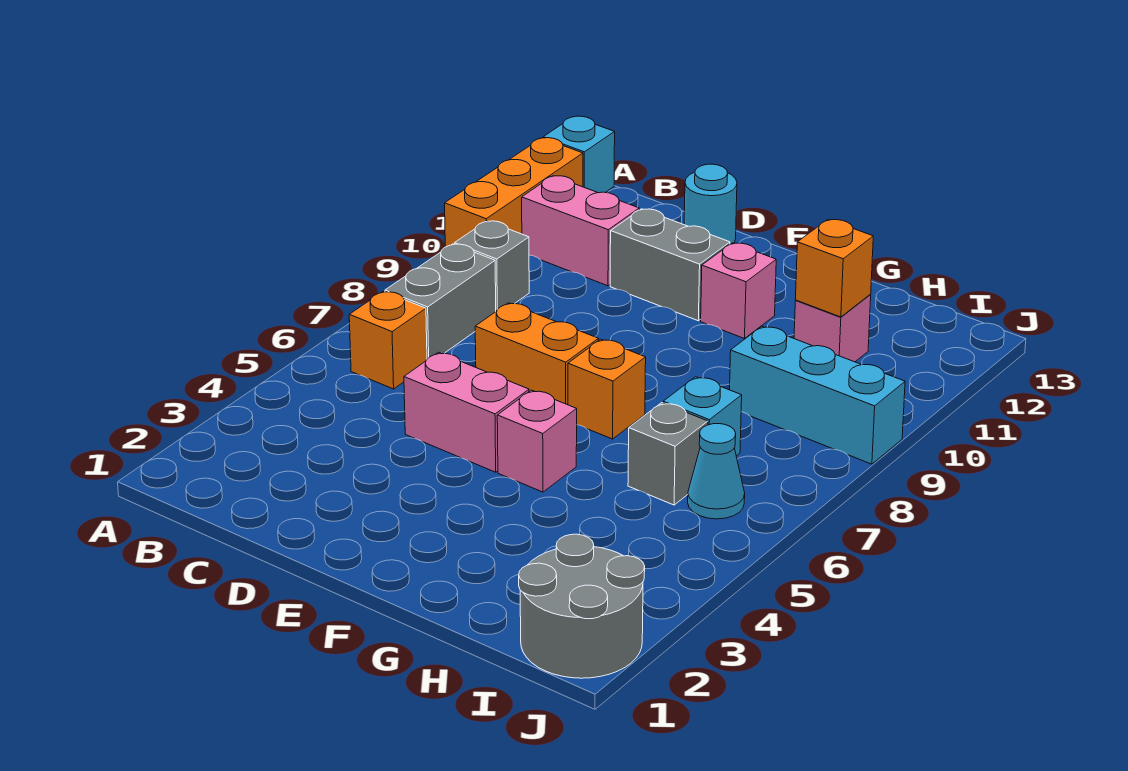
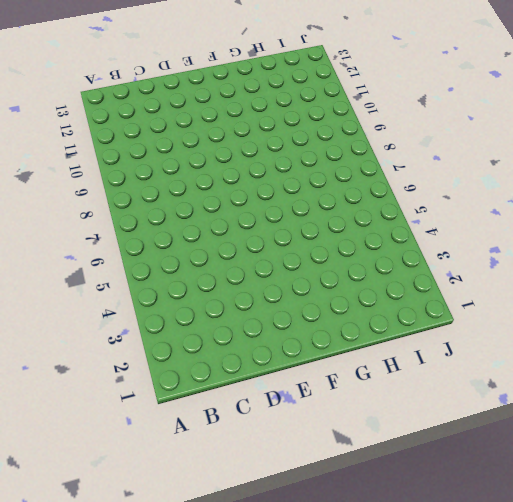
none -> orange 1x3 brick [445,138,583,247]
none -> cyan 1x1 brick [543,116,615,193]
none -> orange 1x1 brick [349,291,427,389]

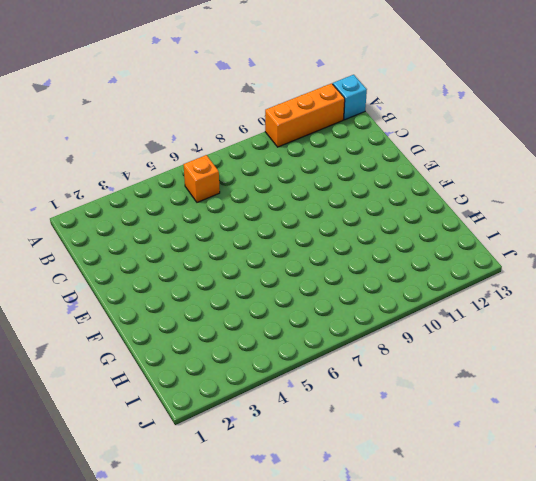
none -> grey 1x2 brick [385,244,496,359]
none -> grey 1x1 brick [455,221,529,311]
none -> pink 1x2 brick [522,176,639,286]

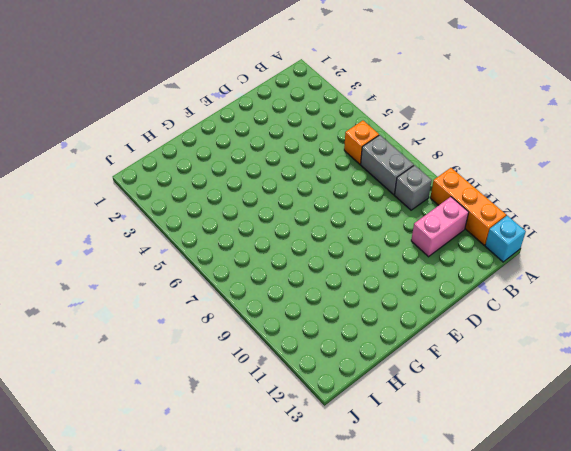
none -> pink 1x2 brick [404,352,529,472]
none -> orange 1x2 brick [475,303,598,405]
none -> grey 1x2 brick [610,209,730,321]

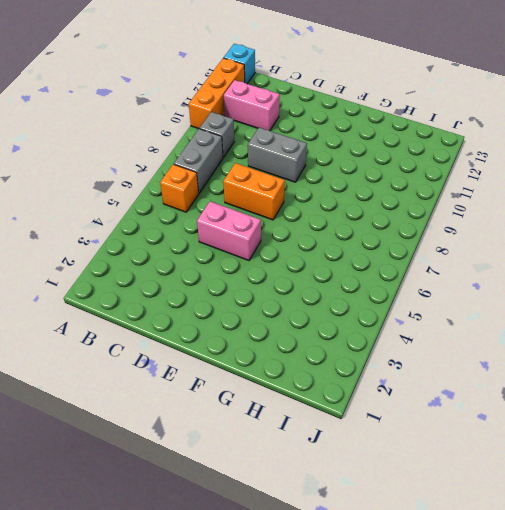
grey 1x2 brick [248,128,307,182] -> grey 1x2 brick moved to [610,209,730,321]
none -> cyan 1x1 round brick [684,164,737,244]
none -> pink 1x1 brick [497,390,577,492]
none -> orange 1x1 brick [568,339,646,439]

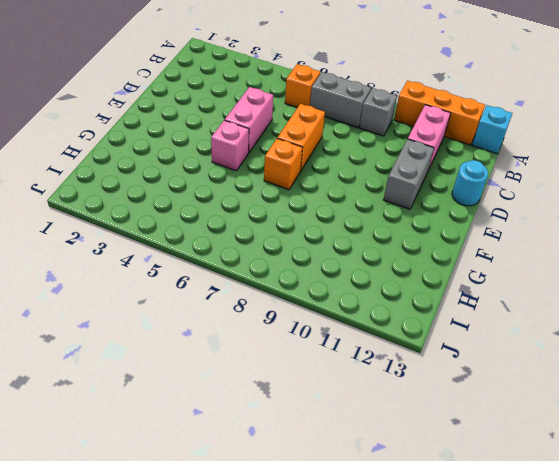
none -> pink 1x1 brick [701,243,776,339]
none -> grey 1x1 brick [628,403,708,505]
none -> cyan 1x1 brick [663,377,742,456]

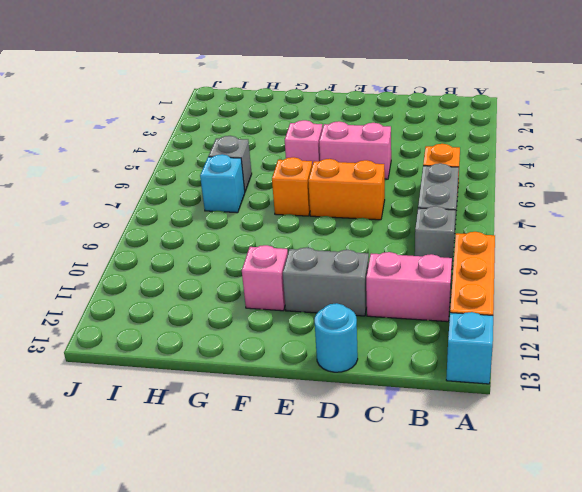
none -> cyan 1x3 brick [730,326,905,464]
none -> pink 1x1 brick [794,295,871,362]
none -> grey 2x2 round brick [519,534,645,678]

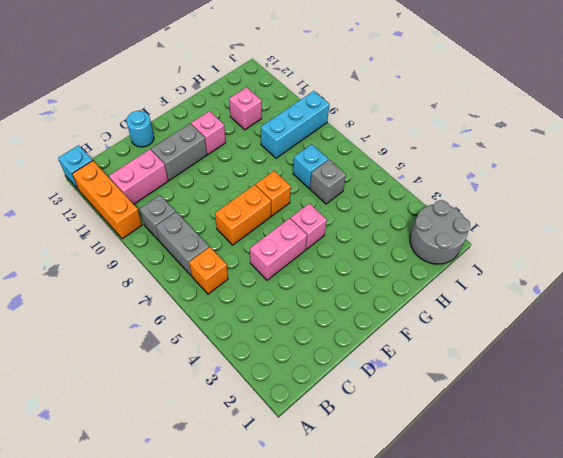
none -> cyan 1x1 cone [688,424,745,519]
none -> orange 1x1 brick [795,219,873,317]

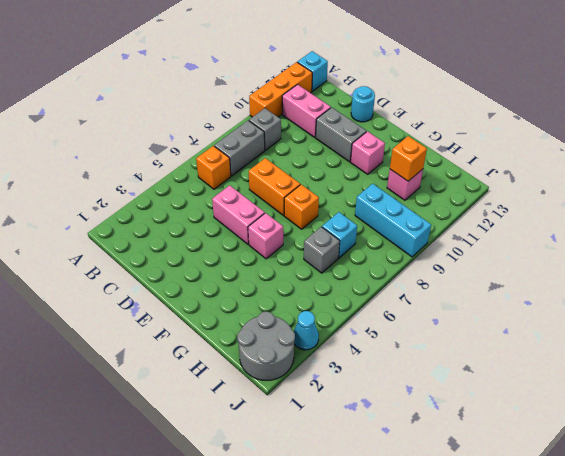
cyan 1x1 cone [294,311,319,350] -> cyan 1x1 cone moved to [688,424,745,519]

